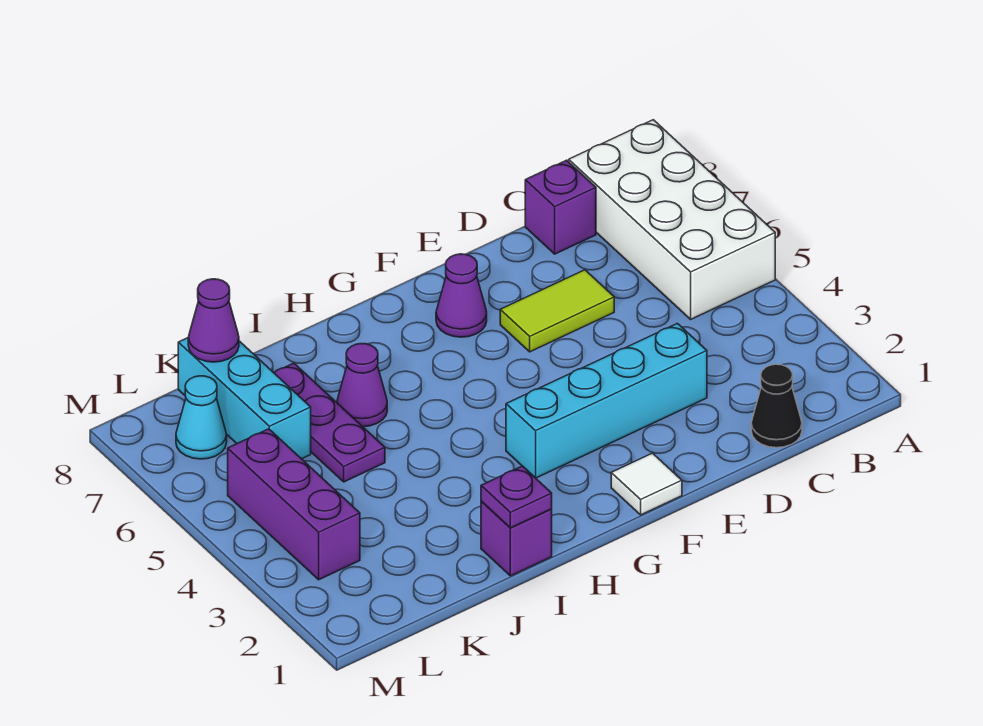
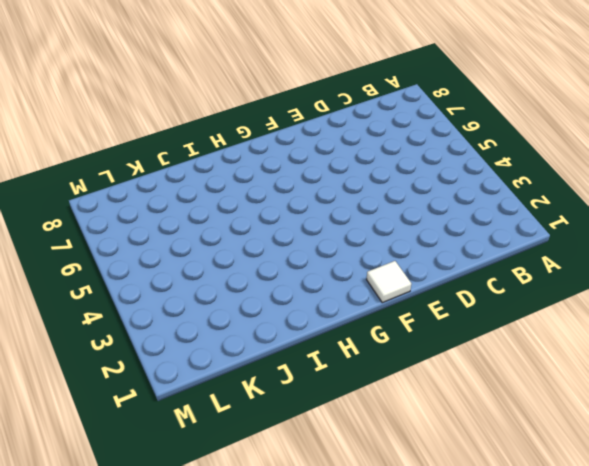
none -> white 2x4 brick [569,120,775,319]
none -> black 1x1 cone [751,364,802,448]
none -> purple 1x1 brick [525,160,596,254]

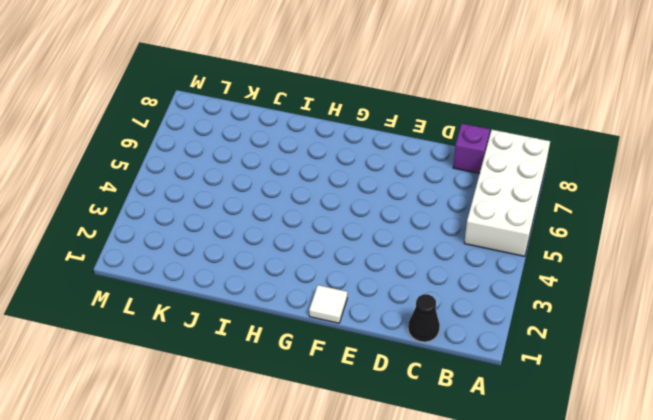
none -> cyan 1x4 brick [506,323,707,478]
none -> lime 1x2 tile [500,270,614,352]
none -> purple 1x1 cone [436,254,487,337]

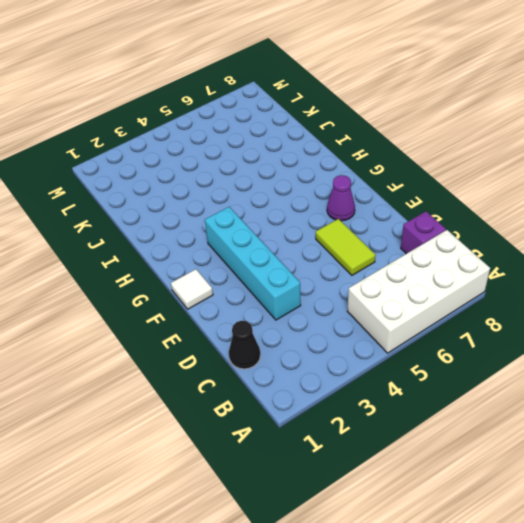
none -> purple 1x1 brick [481,502,552,576]
none -> purple 1x1 cone [337,344,387,427]
none -> purple 1x3 plate [274,363,385,482]

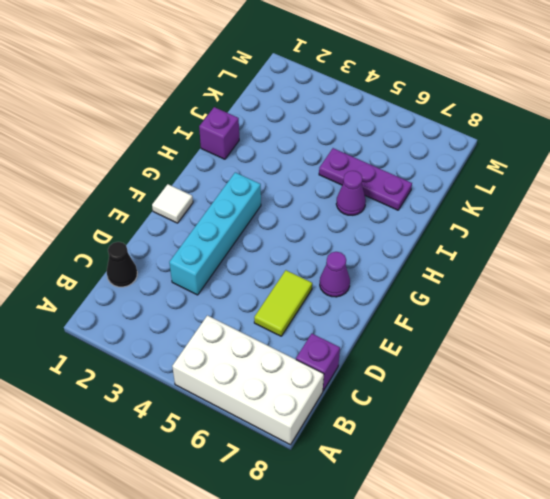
none -> cyan 1x3 brick [178,338,311,459]
none -> purple 1x3 brick [228,429,360,580]
none -> cyan 1x1 cone [176,376,227,459]

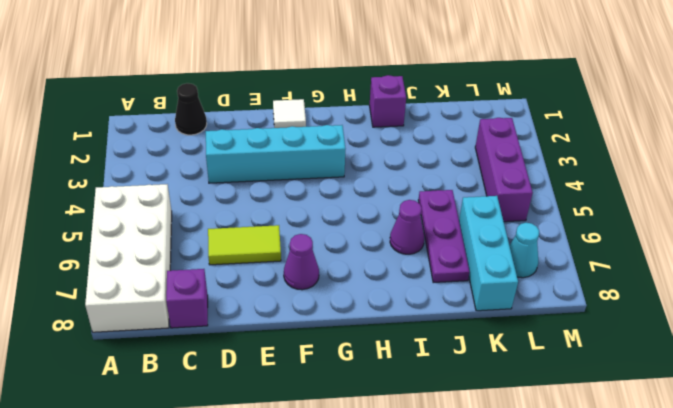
none -> purple 1x1 plate [481,466,552,528]
none -> purple 1x1 cone [188,279,239,362]

